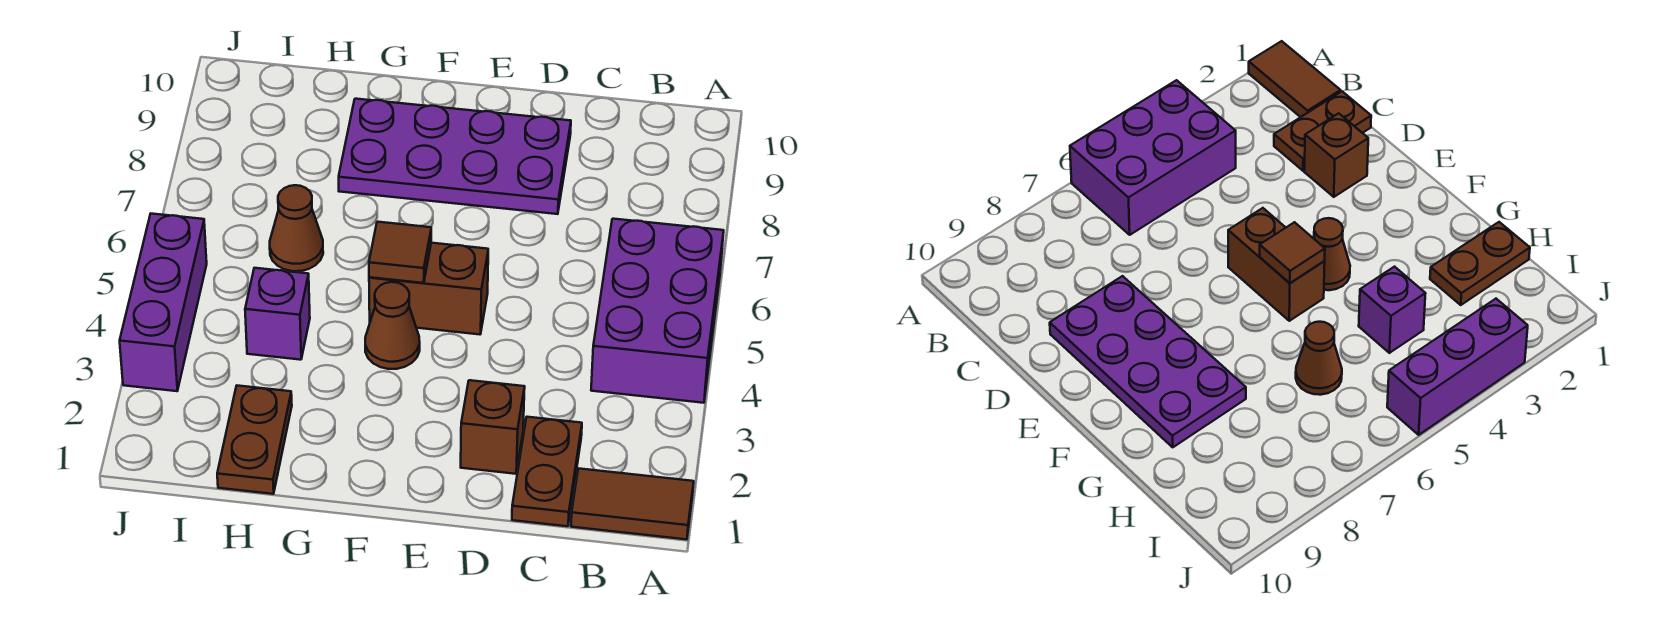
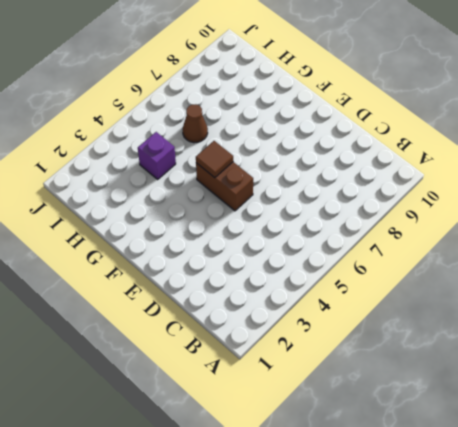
none -> brown 1x2 tile [571,468,694,539]
none -> purple 2x3 brick [591,219,724,403]
none -> brown 1x2 plate [512,417,582,526]

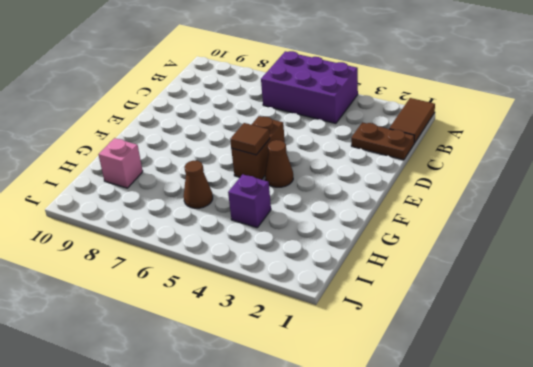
pink 1x1 brick [98,138,143,188] -> none
none -> brown 1x1 brick [461,380,525,474]
none -> purple 2x4 plate [339,99,571,214]
none -> brown 1x2 plate [217,386,292,494]

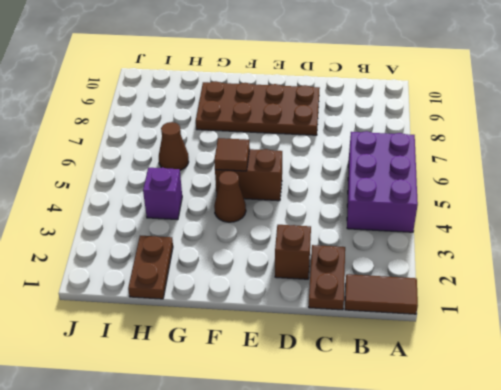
brown 2x4 plate [196,81,320,135] -> purple 2x4 plate [339,99,571,214]
none -> purple 1x3 brick [120,214,207,391]

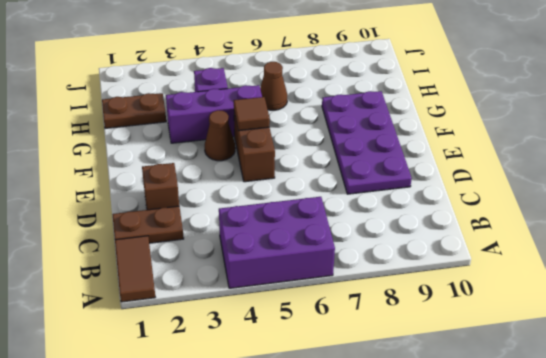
purple 1x3 brick [166,85,262,143] -> purple 1x3 brick moved to [120,214,207,391]

